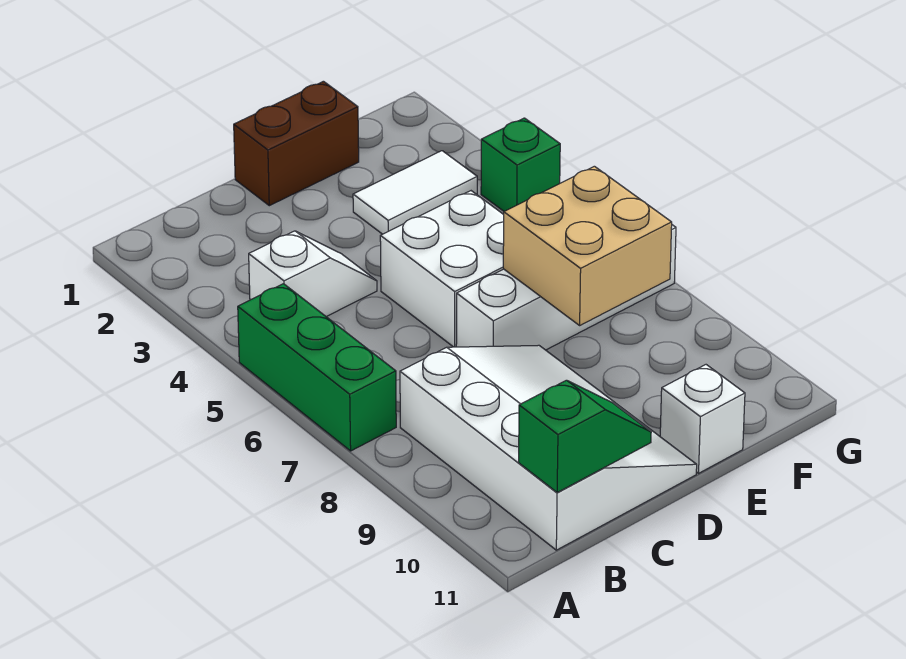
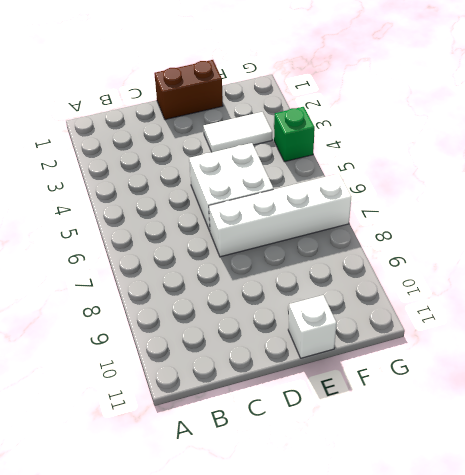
none -> green 1x3 brick [238,284,396,451]
none -> white 1x2 slope [249,231,377,317]

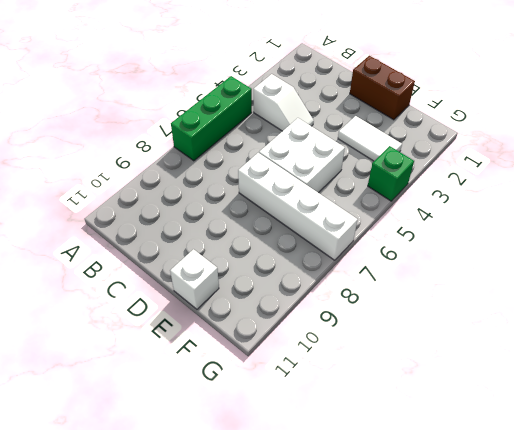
none -> white 3x4 slope [400,345,697,550]
none -> green 1x2 slope [519,380,651,492]

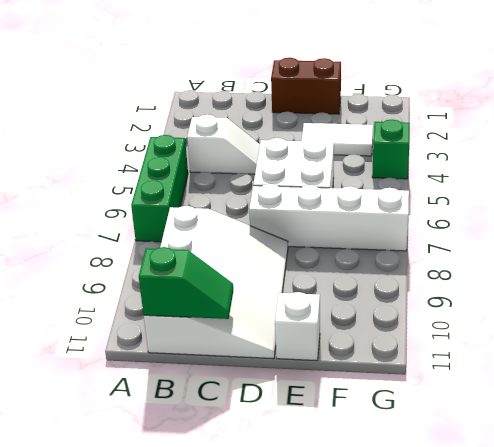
none -> tan 2x2 brick [503,166,672,325]

